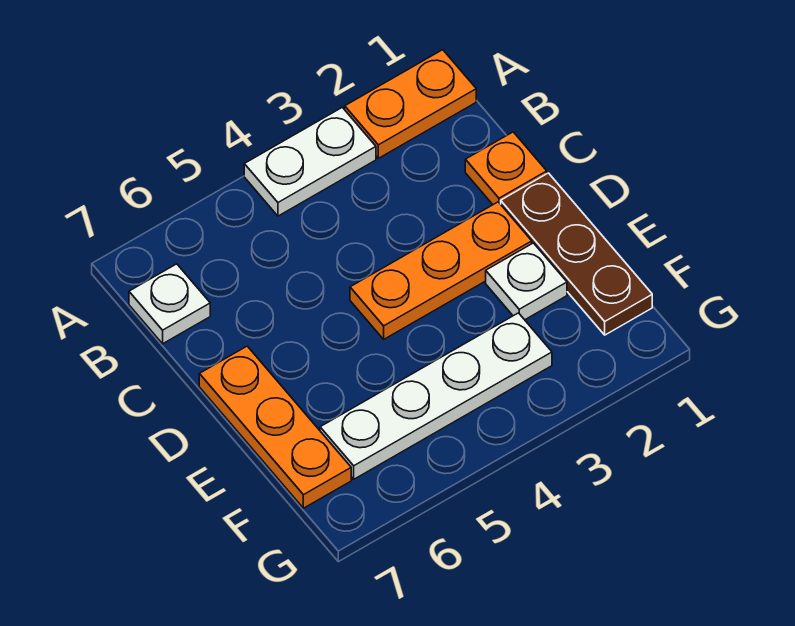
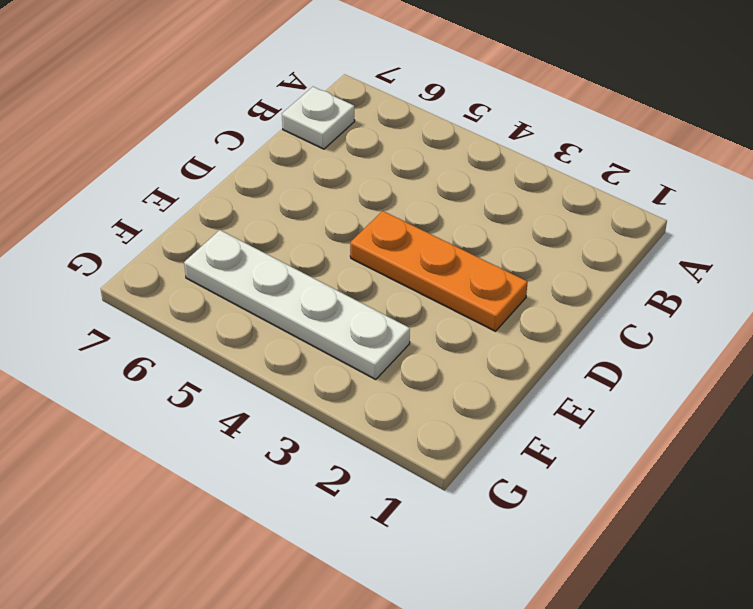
none -> orange 1x2 plate [345,50,476,158]
none -> white 1x2 plate [244,107,376,216]

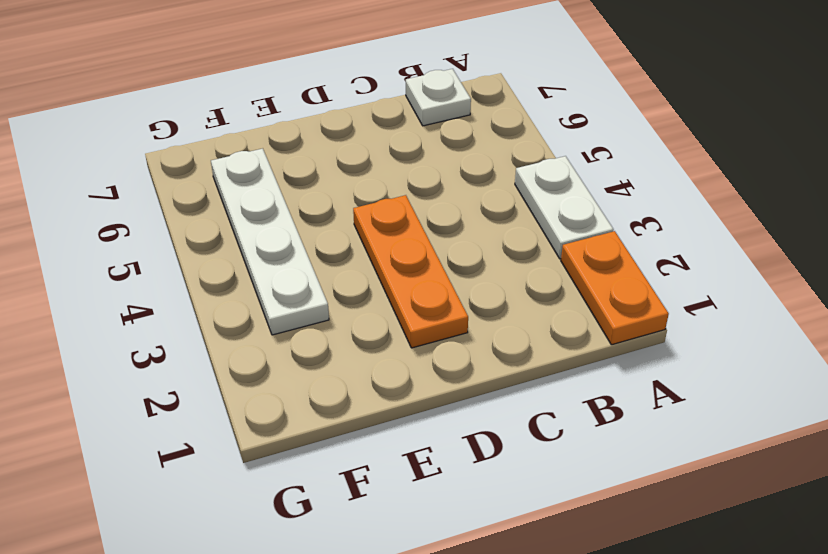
none -> orange 1x1 plate [465,132,547,204]
none -> brown 1x3 plate [501,173,652,335]

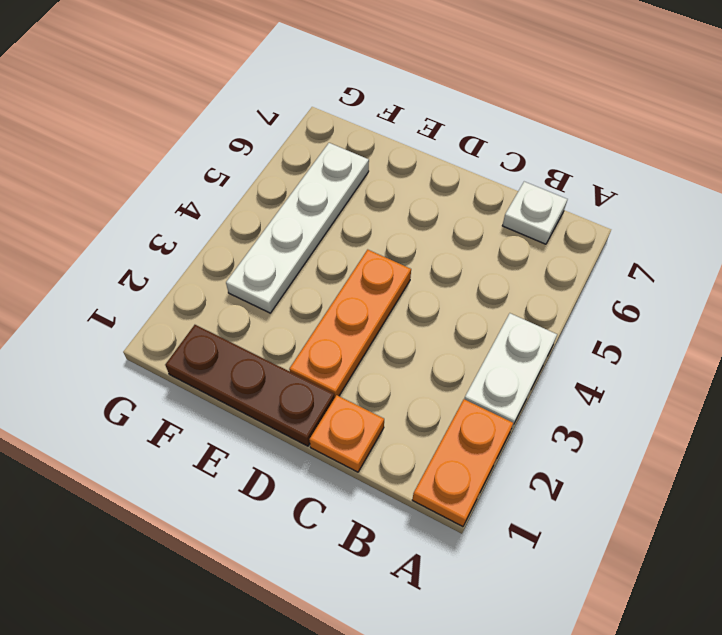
none -> orange 1x3 plate [199,346,351,508]
none -> white 1x1 plate [486,243,567,320]

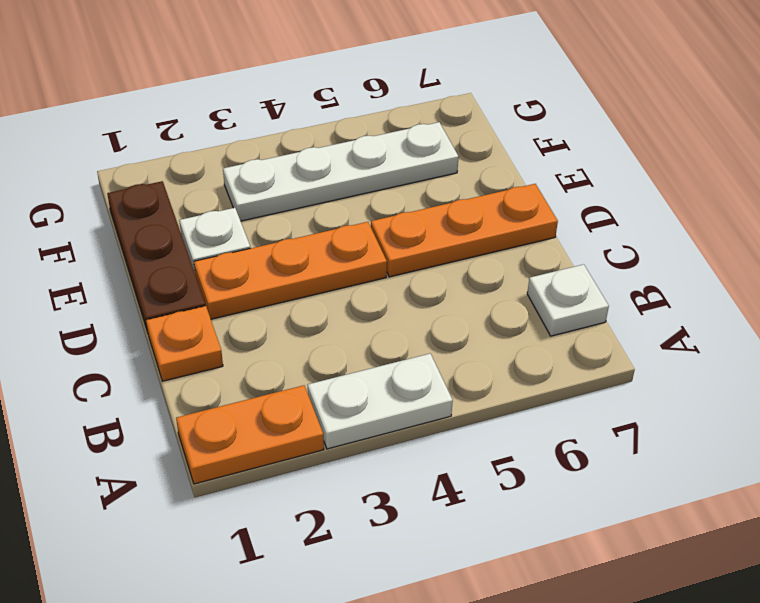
orange 1x3 plate [371,184,558,277] -> orange 1x3 plate turned to [199,346,351,508]

